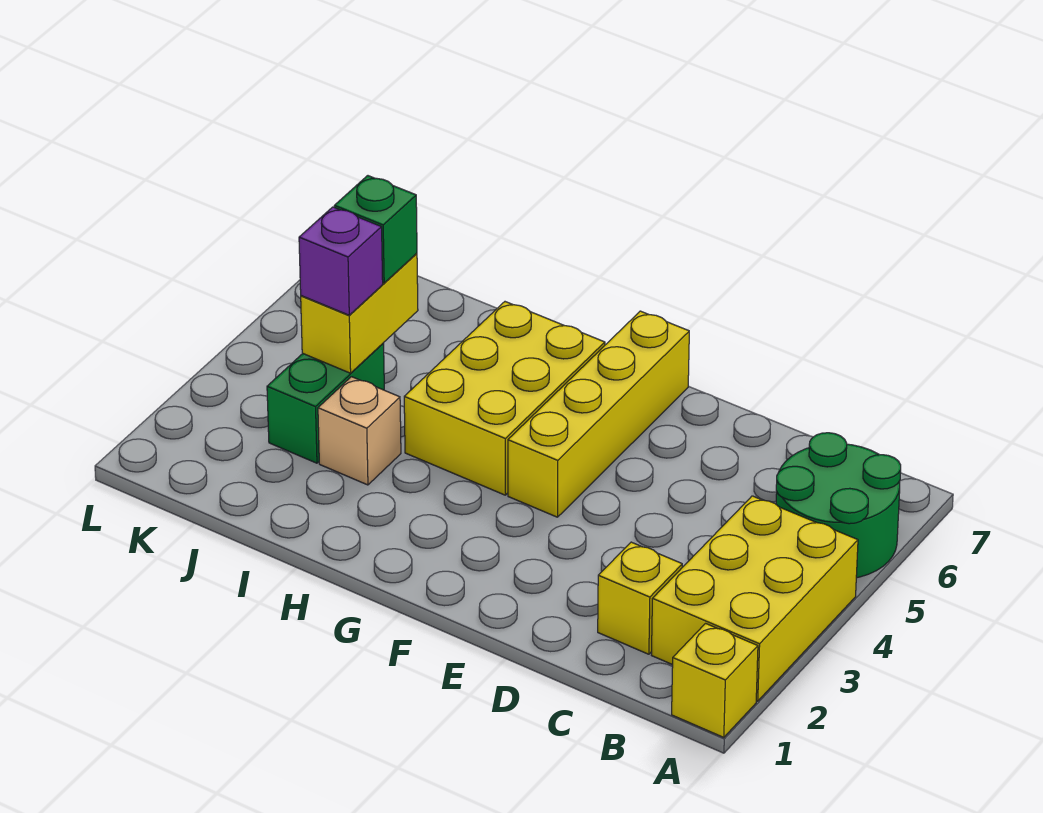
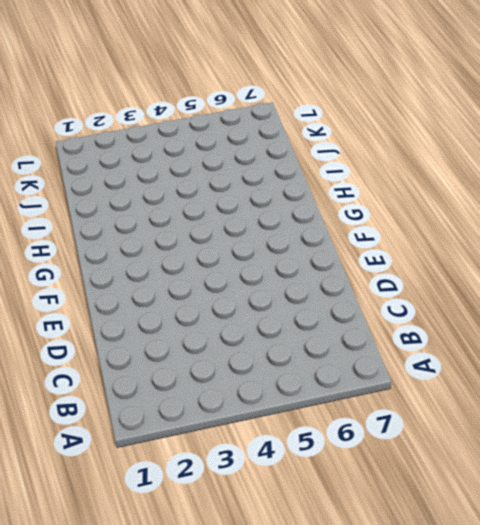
none -> yellow 1x1 brick [672,623,758,737]
none -> yellow 2x3 brick [652,496,858,701]

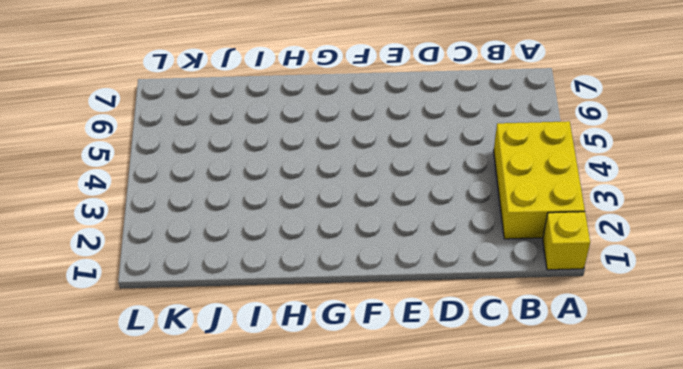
none -> green 2x2 round brick [776,433,901,578]
none -> yellow 1x1 brick [598,542,682,654]

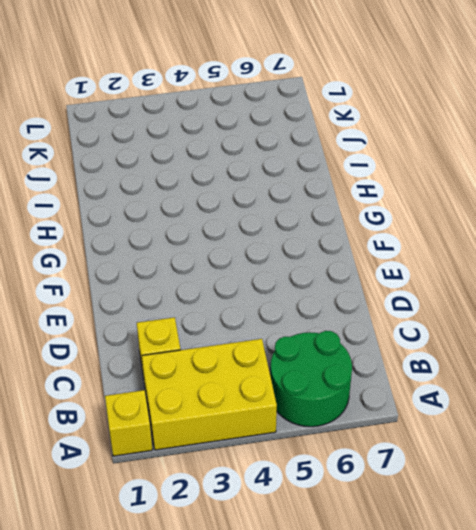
none -> yellow 1x4 brick [508,311,689,517]
none -> yellow 2x3 brick [404,302,605,495]

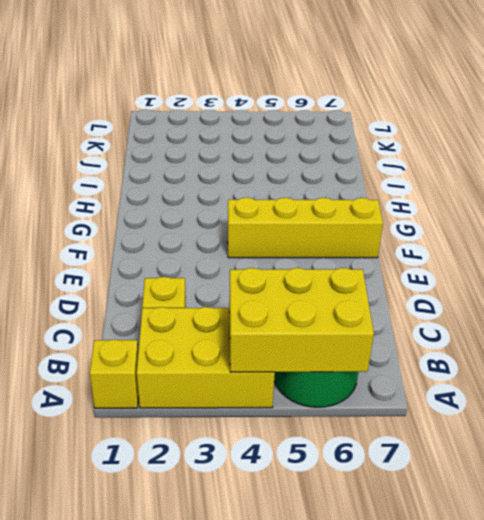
yellow 2x3 brick [229,268,374,372] -> yellow 2x3 brick moved to [404,302,605,495]
none -> tan 1x1 brick [318,377,401,485]
none -> green 1x2 brick [267,343,384,463]

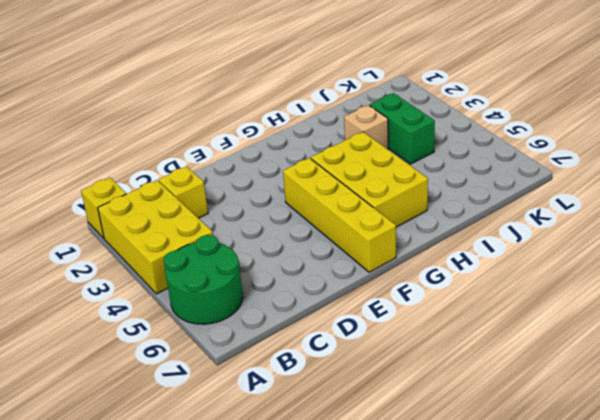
none -> yellow 1x2 brick [301,253,418,373]
none -> purple 1x1 brick [299,207,383,315]

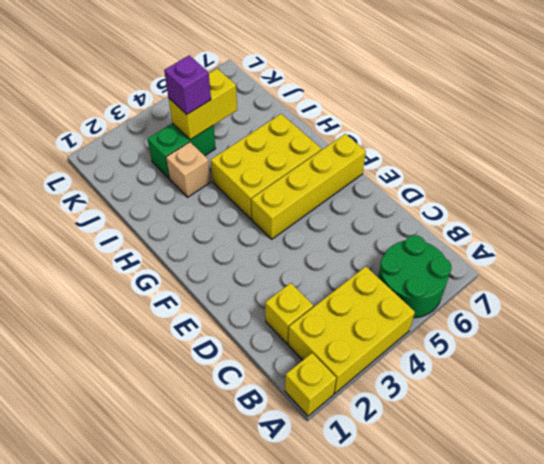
none -> green 1x1 brick [334,176,417,283]

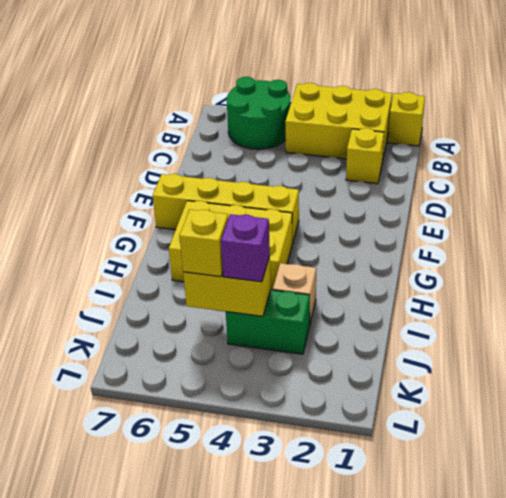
yellow 1x1 brick [180,210,228,277] -> green 1x1 brick [334,176,417,283]

